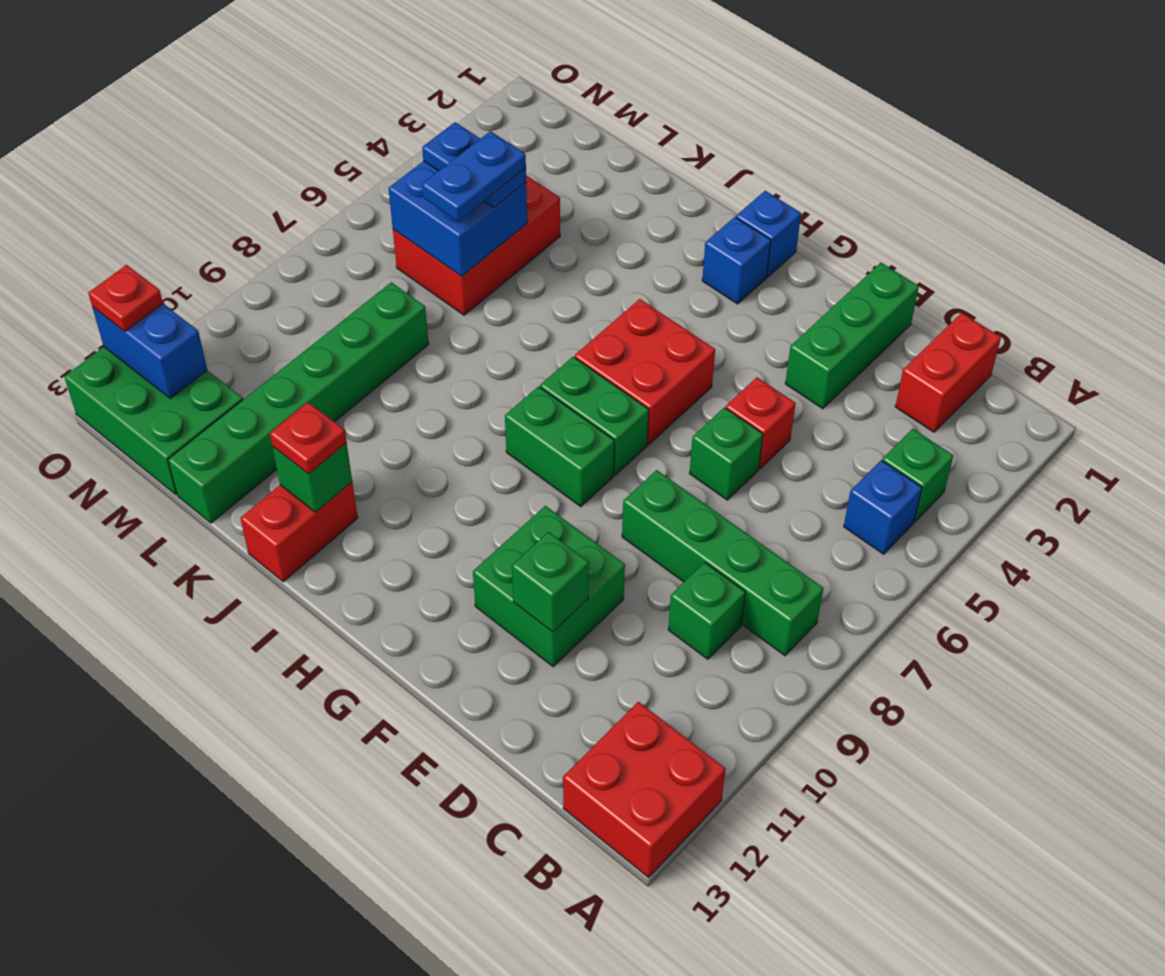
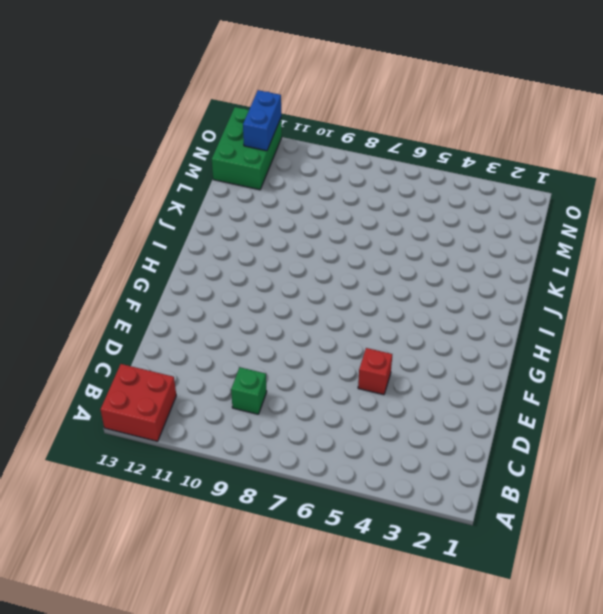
none -> green 1x1 brick [882,429,953,522]
none -> blue 1x1 brick [844,460,922,554]
none -> green 1x4 brick [622,470,823,656]

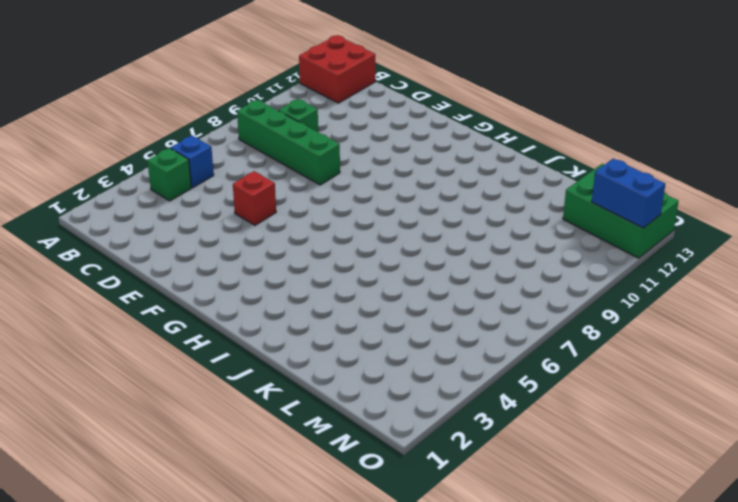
none -> red 1x2 brick [895,313,1001,432]
none -> green 1x3 brick [785,263,919,409]
none -> green 1x1 brick [690,407,763,500]

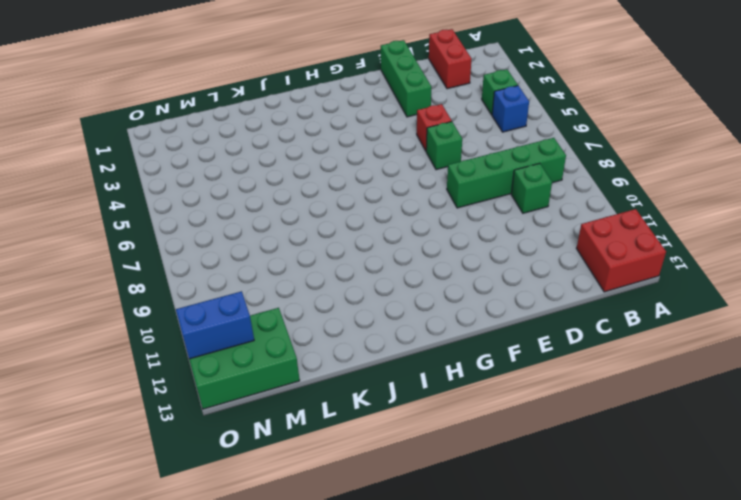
none -> green 2x2 brick [473,506,625,667]
none -> red 2x2 brick [575,299,715,445]
none -> green 1x2 brick [540,357,649,475]

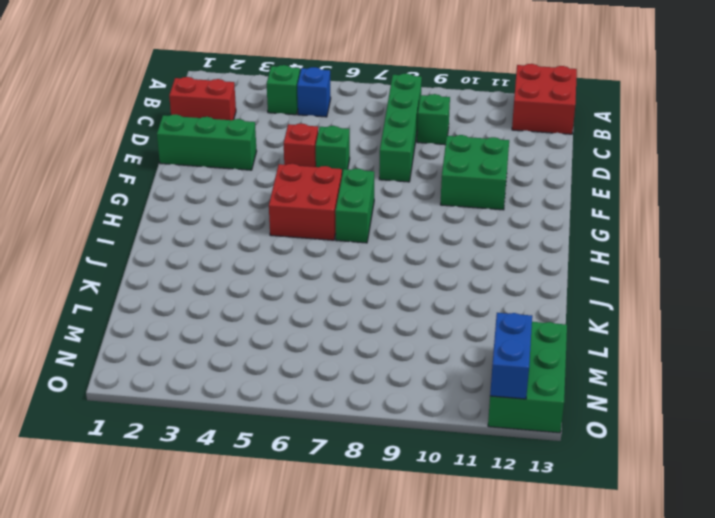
none -> green 1x2 brick [505,387,614,507]
none -> blue 1x1 brick [736,191,801,277]
none -> blue 1x1 brick [702,217,771,304]

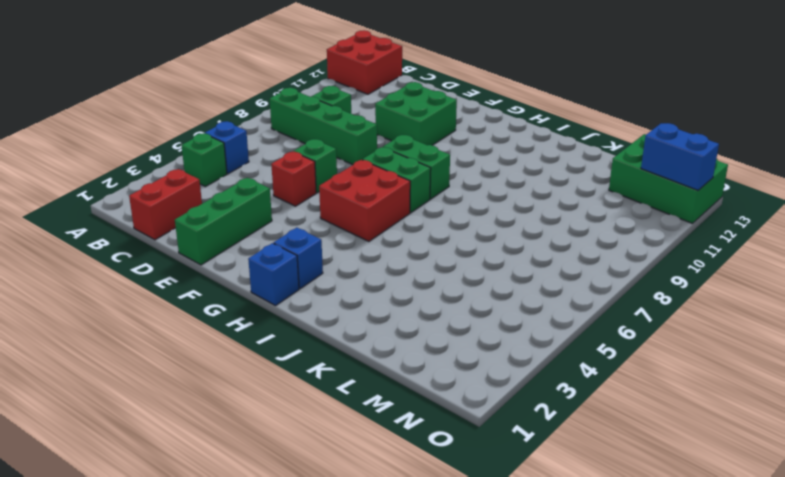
none -> red 1x2 brick [240,482,358,582]
none -> red 2x3 brick [393,175,560,315]
none -> green 1x6 brick [168,282,429,523]

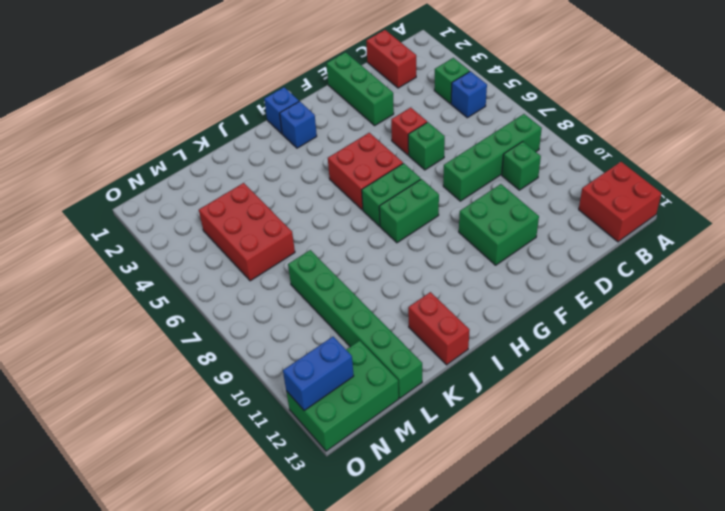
none -> green 1x1 brick [512,532,589,632]
none -> green 1x1 brick [272,443,352,512]
none -> blue 2x2 brick [389,161,527,276]

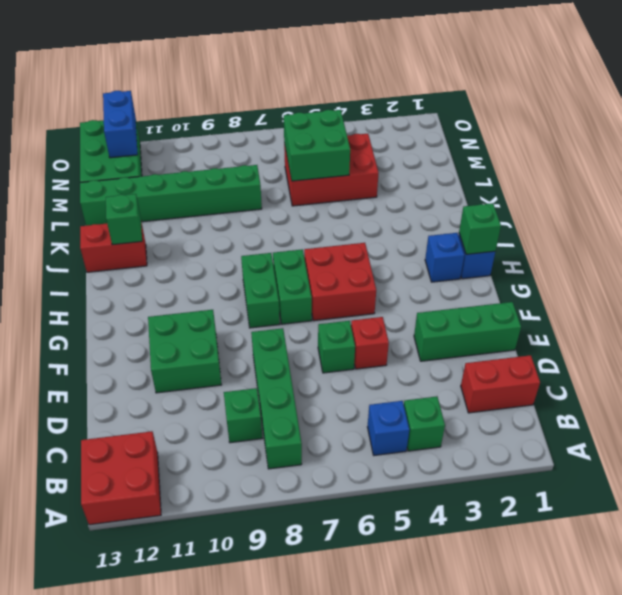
green 1x1 brick [459,203,501,254] -> green 1x1 brick moved to [512,532,589,632]
green 2x2 brick [284,110,350,181] -> blue 2x2 brick [389,161,527,276]
none -> red 1x1 plate [270,402,347,474]
none -> blue 1x2 plate [422,122,526,208]
none -> red 1x1 plate [88,265,163,331]

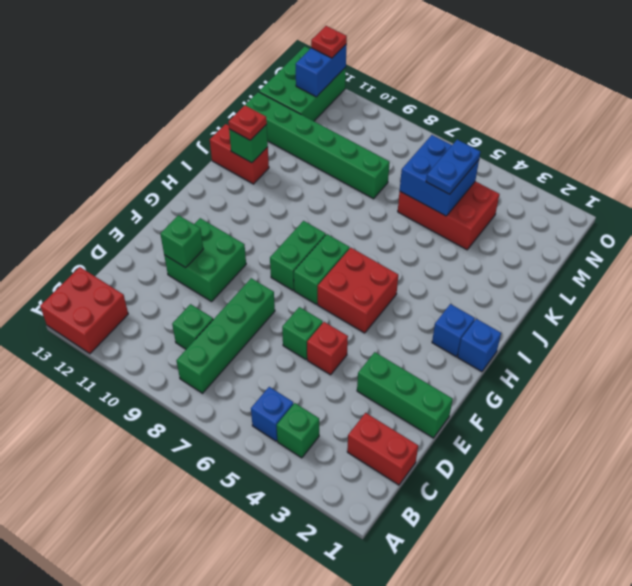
none -> blue 1x2 plate [422,131,526,221]

